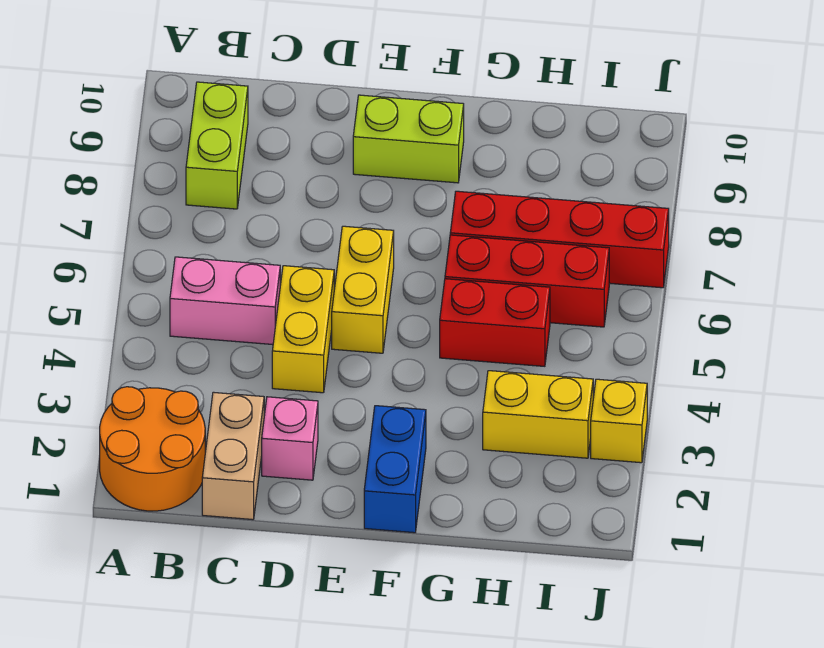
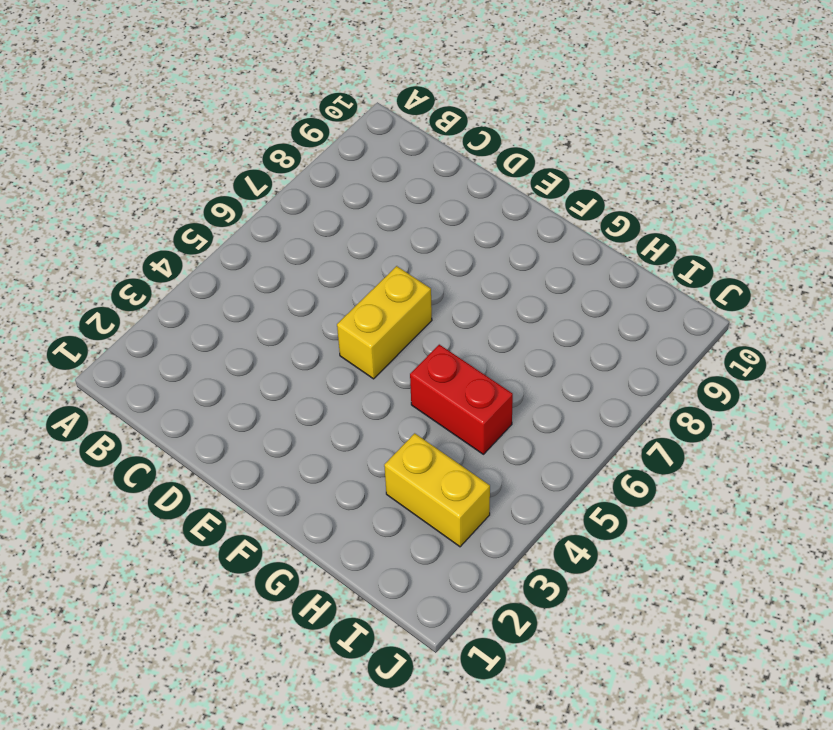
none -> orange 2x2 round brick [100,387,205,511]
none -> pink 1x2 brick [170,257,280,345]
none -> lime 1x2 brick [186,82,248,209]

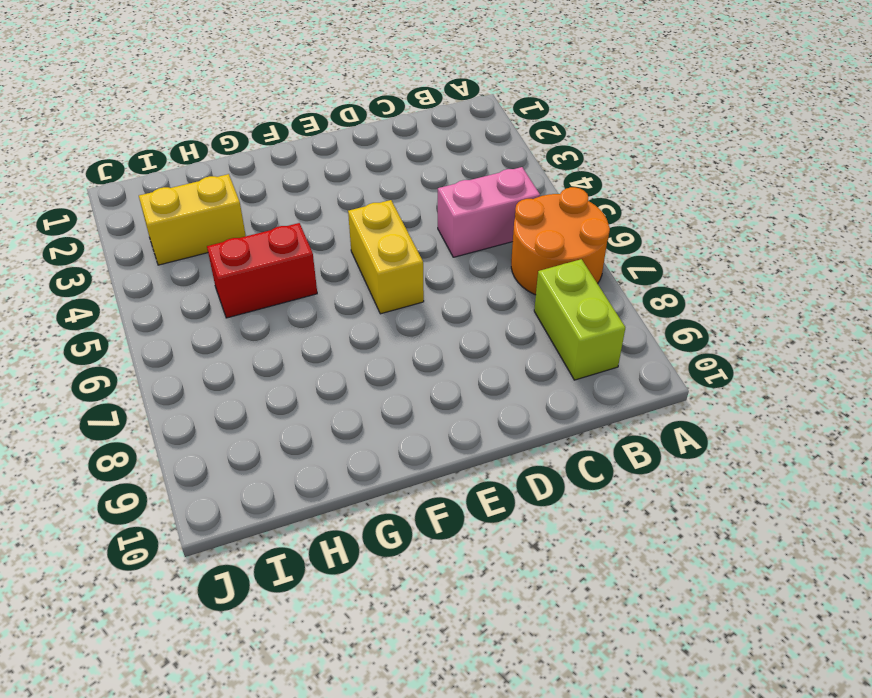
orange 2x2 round brick [511,187,610,295] -> orange 2x2 round brick moved to [100,387,205,511]
none -> tan 1x2 brick [202,392,264,520]
none -> pink 1x1 brick [262,397,318,480]
none -> yellow 1x2 brick [272,266,334,393]

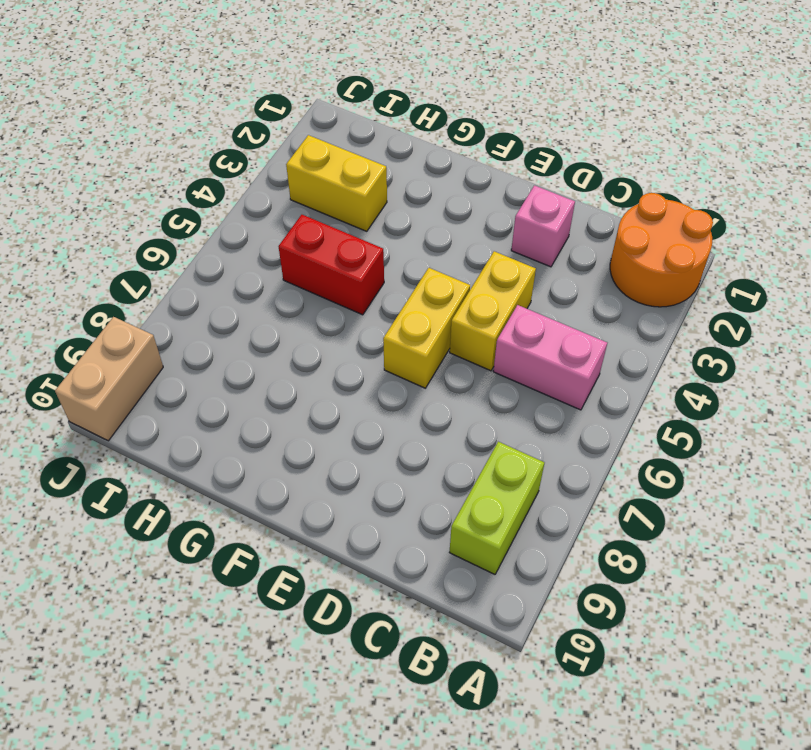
tan 1x2 brick [55,317,163,441] -> tan 1x2 brick moved to [202,392,264,520]
none -> lime 1x2 brick [353,95,464,183]
none -> blue 1x2 brick [364,406,426,533]
none -> red 1x3 brick [445,235,609,327]

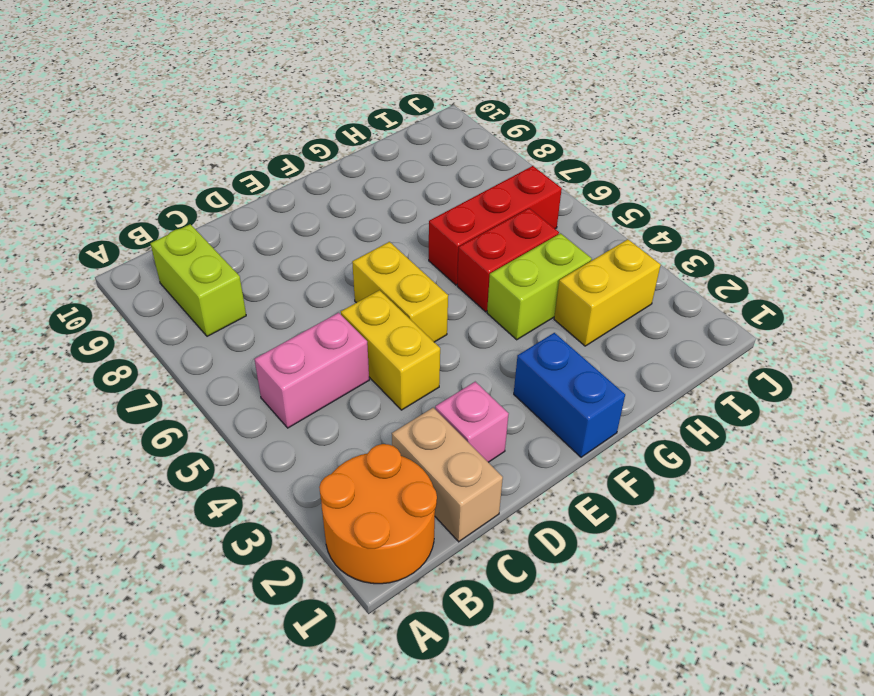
lime 1x2 brick [487,233,592,340] -> lime 1x2 brick moved to [353,95,464,183]
none -> red 1x4 brick [450,191,669,288]
none -> yellow 1x1 brick [591,379,647,463]

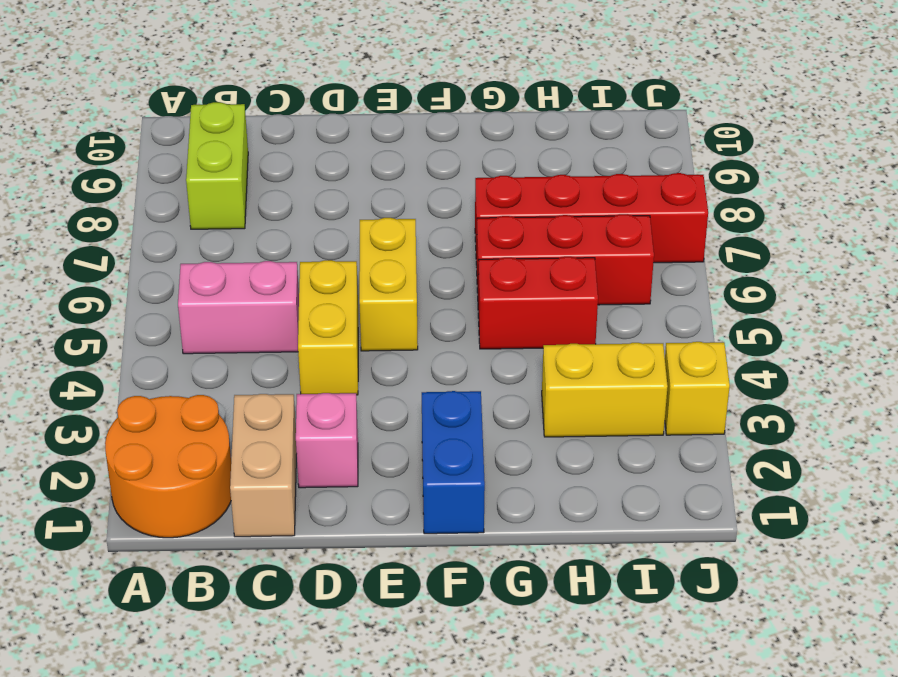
none -> lime 1x2 brick [353,95,464,183]

